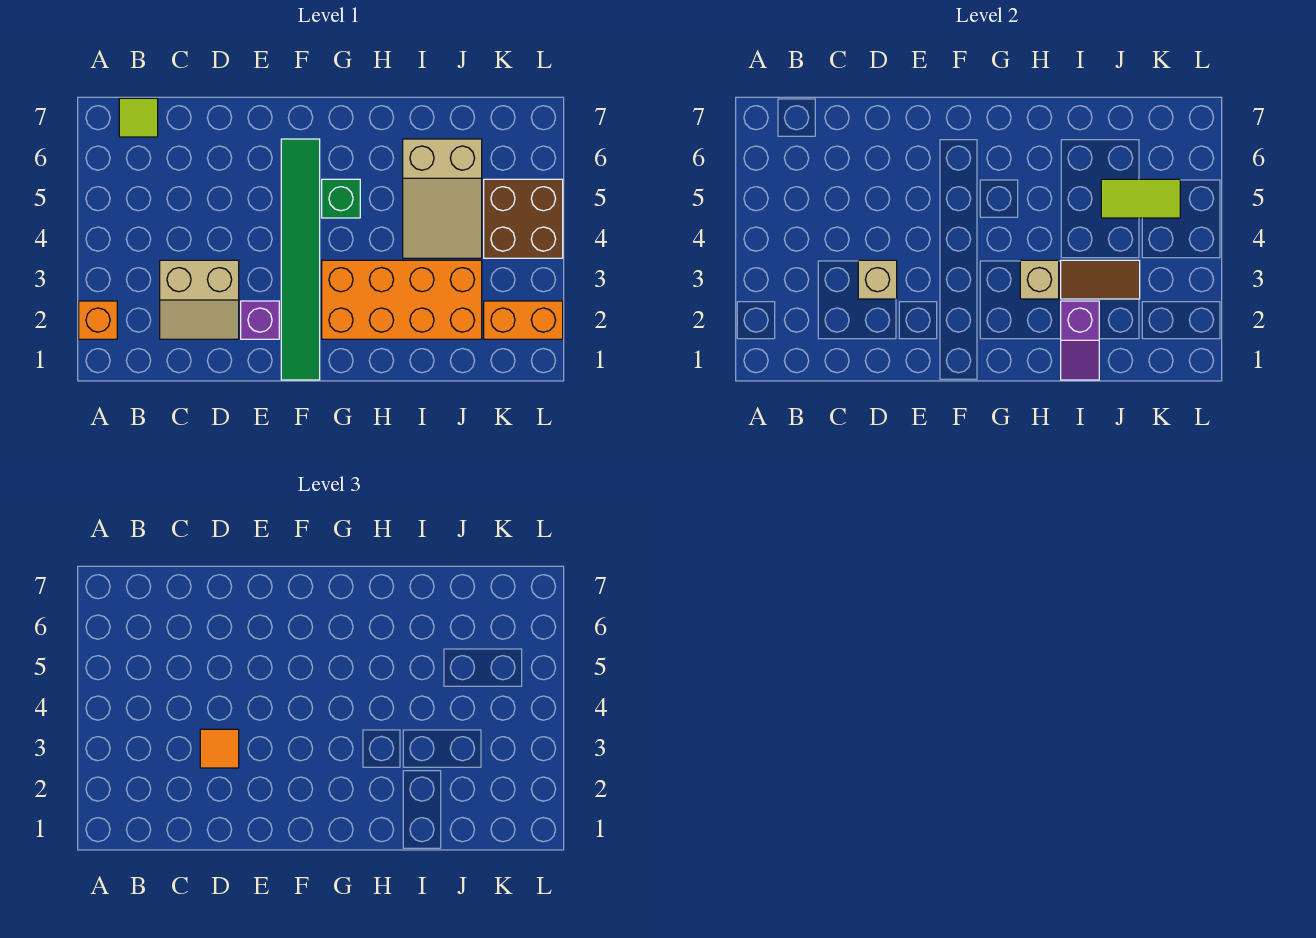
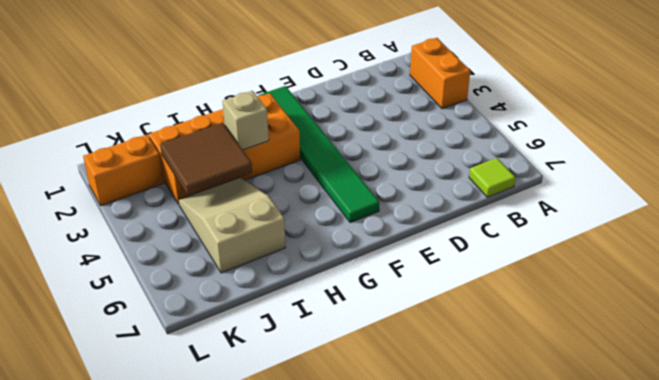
orange 1x2 brick [410,38,470,109] -> orange 1x1 brick [79,301,117,339]
brown 2x2 tile [160,123,252,196] -> brown 1x2 tile [1061,260,1140,299]
none -> tan 2x2 slope [160,260,239,339]
none -> purple 1x1 brick [241,301,279,339]
none -> green 1x1 brick [322,179,360,218]

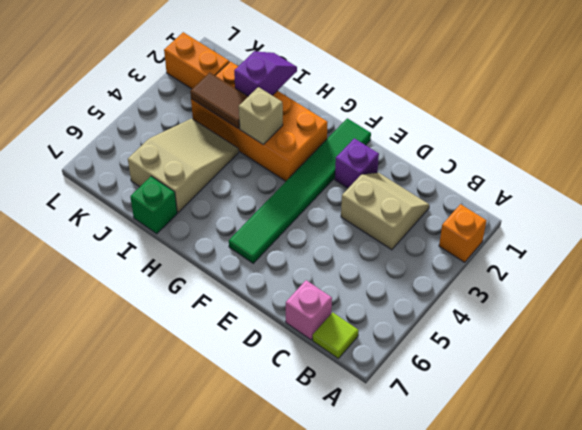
pink 1x1 brick [286,280,332,340] -> none
green 1x1 brick [130,176,177,234] -> green 1x1 brick moved to [322,179,360,218]
none -> brown 2x2 brick [484,179,563,258]
none -> tan 1x1 brick [858,260,897,299]
none -> lime 1x2 tile [1101,179,1180,218]

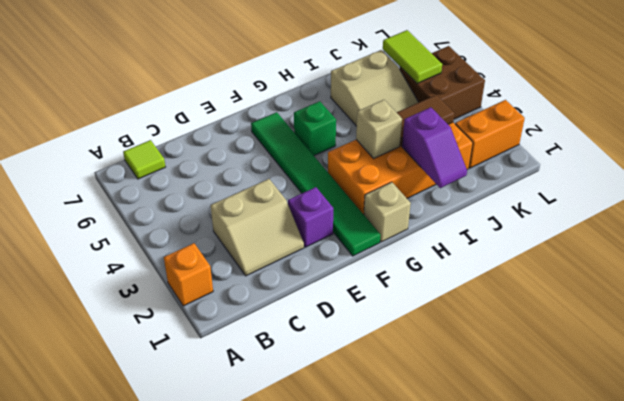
tan 1x1 brick [364,182,411,242] -> tan 1x1 brick moved to [858,260,897,299]
lime 1x2 tile [383,30,442,83] -> lime 1x2 tile turned to [1101,179,1180,218]
none -> orange 1x1 tile [200,729,239,768]

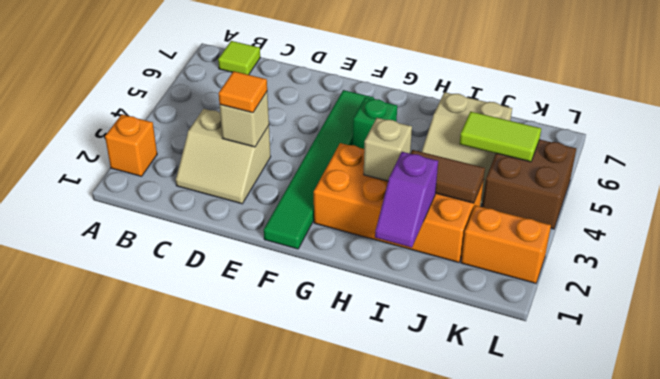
none -> purple 1x1 brick [241,301,279,339]

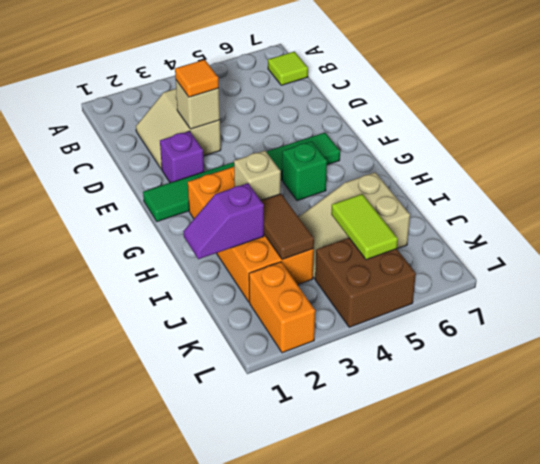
none -> orange 1x1 brick [79,301,117,339]

